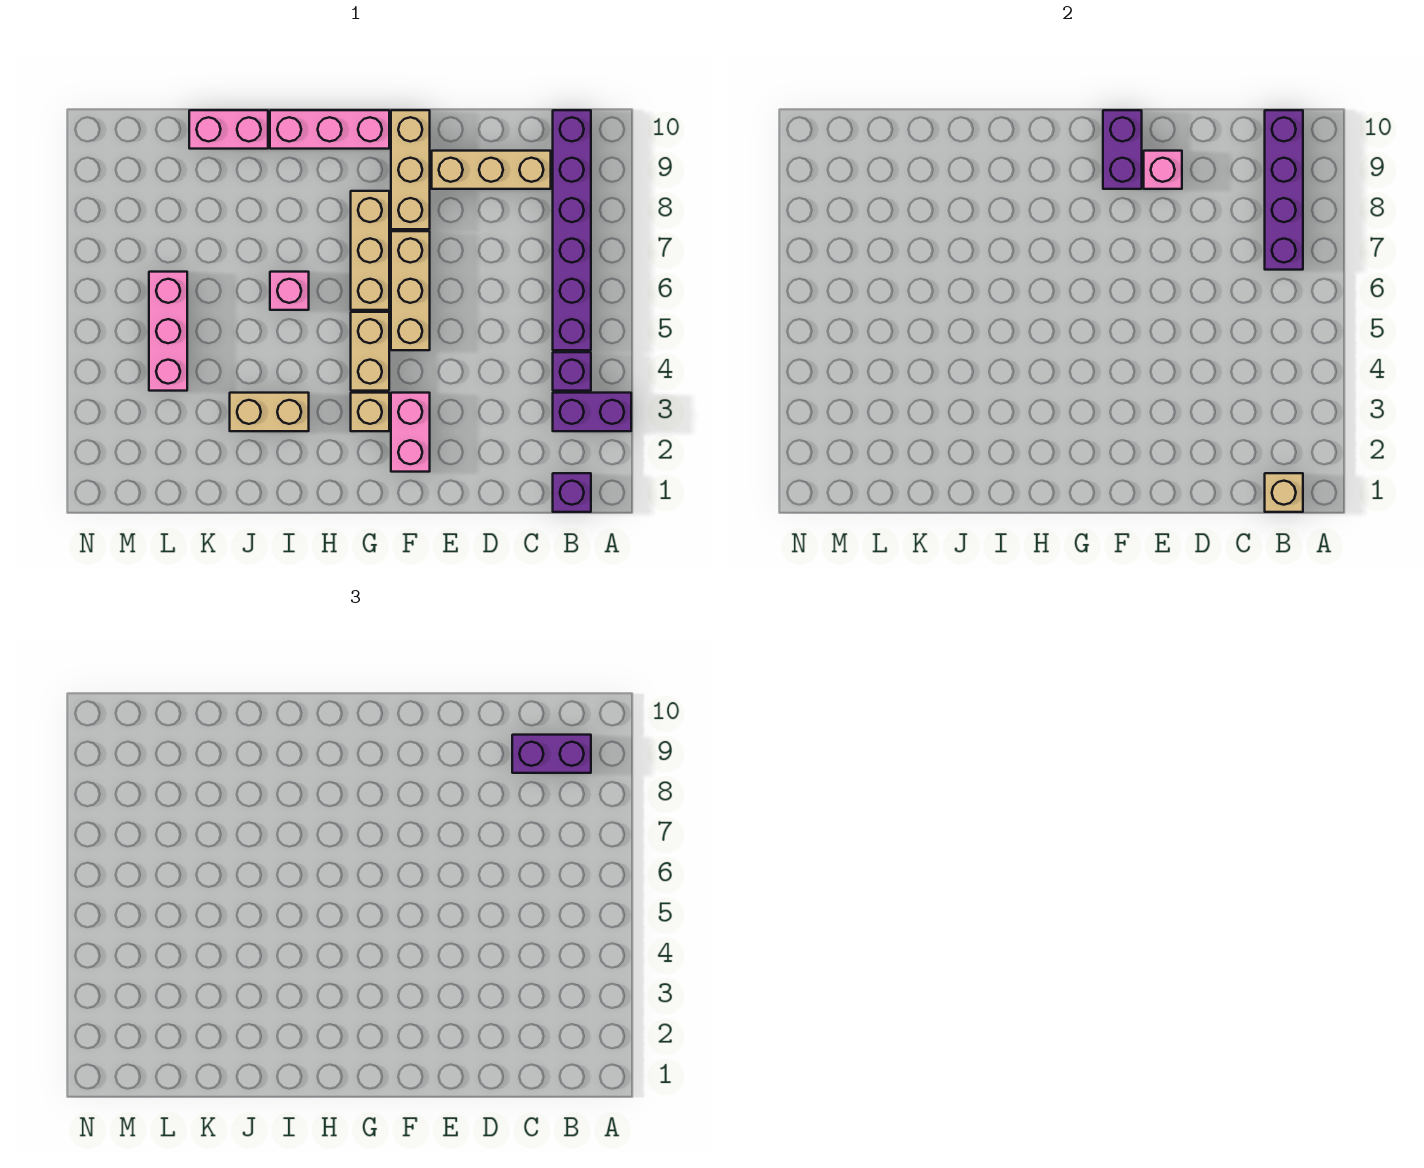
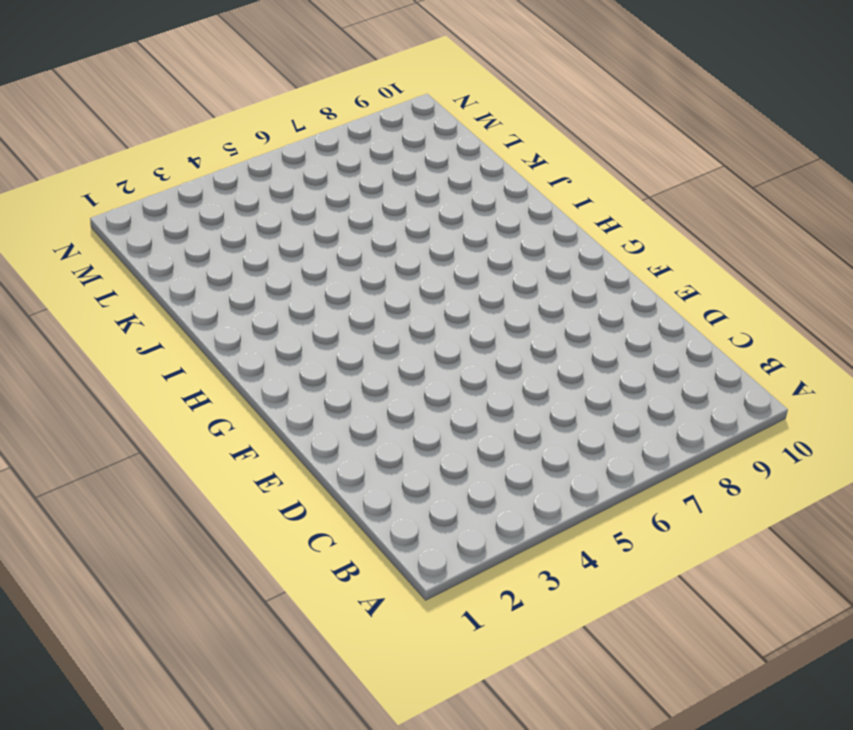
none -> purple 1x2 brick [553,393,631,431]
none -> purple 1x1 brick [553,473,591,512]
none -> purple 1x1 brick [553,352,591,391]

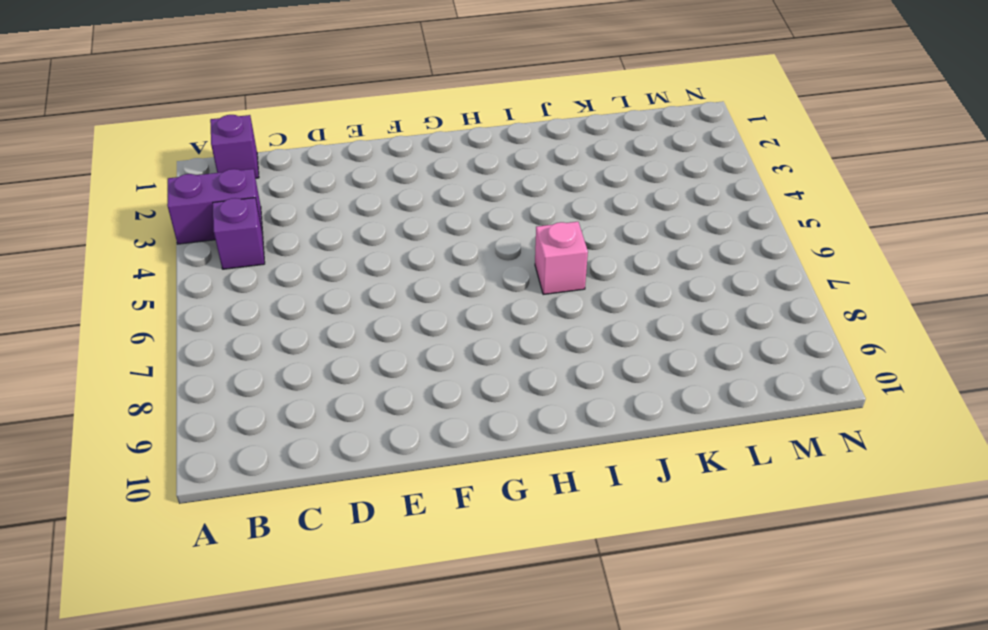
none -> purple 1x6 brick [553,110,591,350]
none -> tan 1x3 brick [432,151,551,189]
none -> pink 1x2 brick [391,393,430,472]

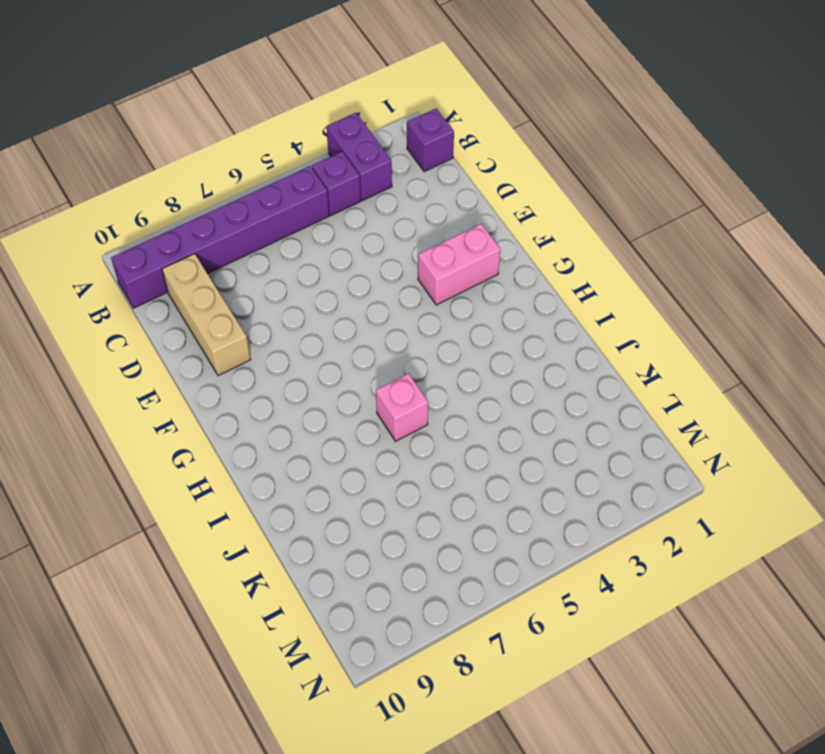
none -> tan 1x3 brick [391,231,430,350]
none -> tan 1x3 brick [391,110,430,229]
none -> tan 1x1 brick [351,393,389,431]

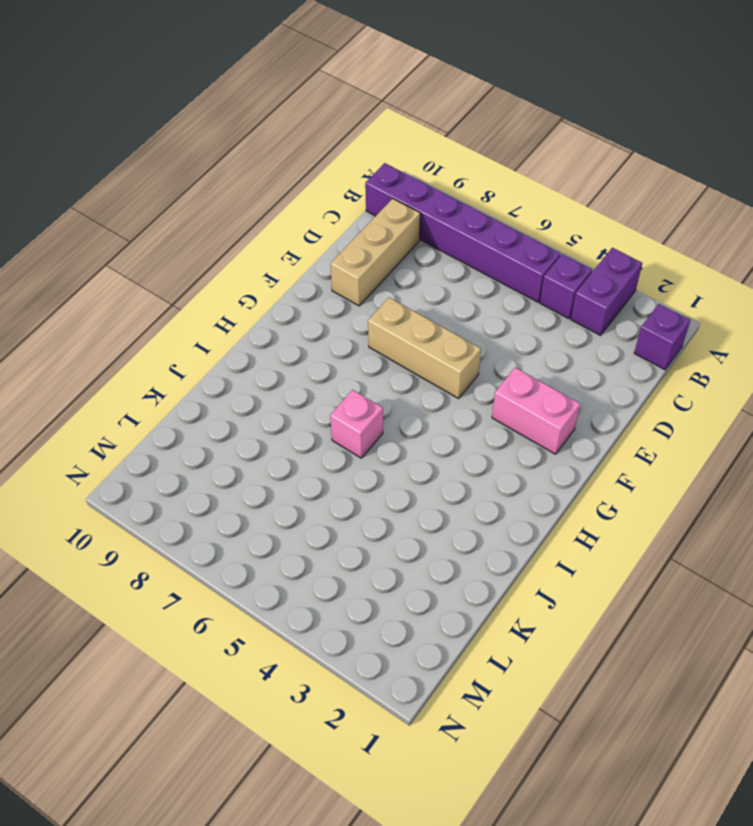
none -> tan 1x3 brick [391,110,430,229]
none -> tan 1x1 brick [351,393,389,431]
none -> tan 1x2 brick [351,312,389,391]

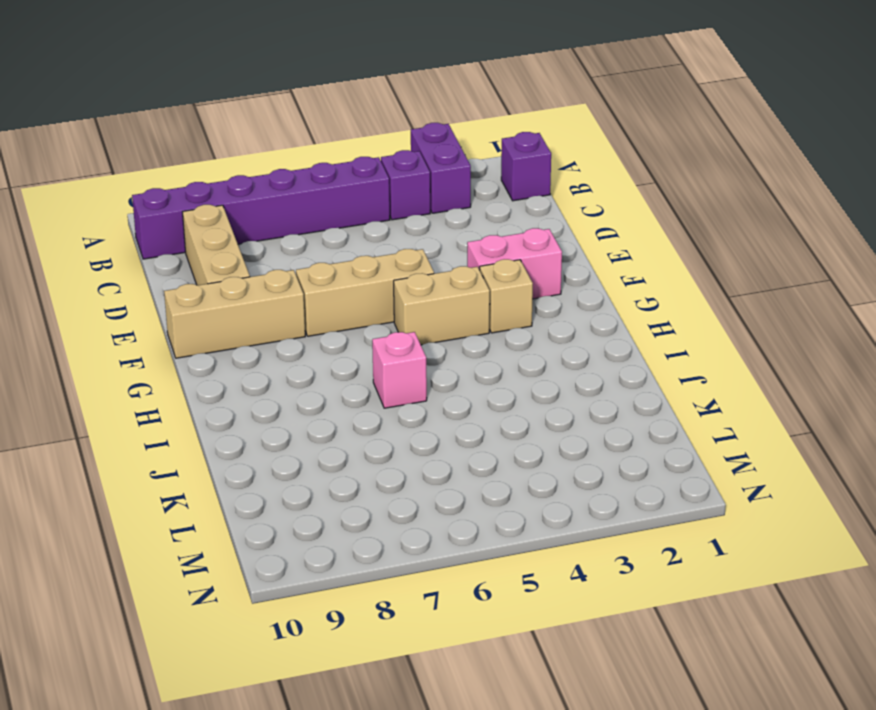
none -> tan 1x3 brick [351,191,389,310]
none -> pink 1x3 brick [270,110,389,149]
none -> tan 1x2 brick [230,393,309,431]

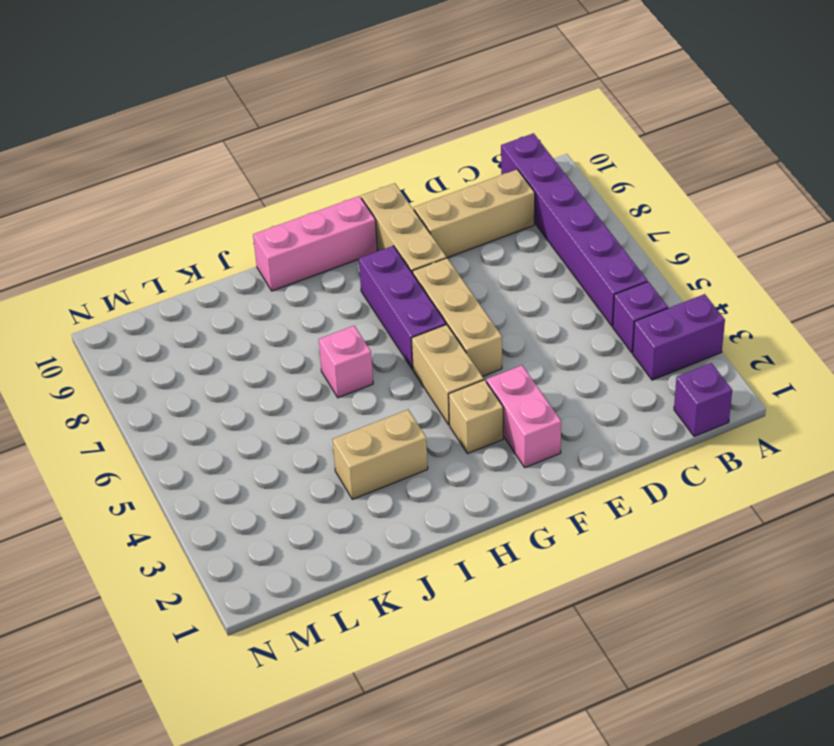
purple 1x3 brick [359,246,446,369] -> tan 1x3 brick [351,191,389,310]
none -> pink 1x2 brick [189,110,268,149]
none -> pink 1x3 brick [149,272,187,391]
none -> tan 1x1 brick [1265,473,1303,512]

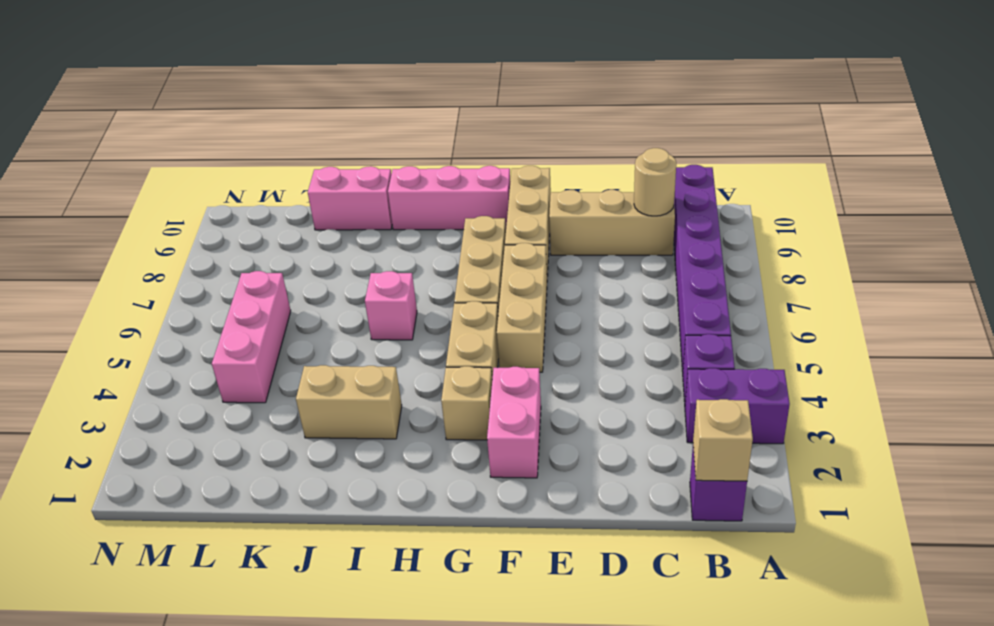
tan 1x1 round brick [634,148,676,216] -> none
none -> purple 1x4 brick [1265,110,1303,270]
none -> pink 1x1 brick [1144,151,1182,189]
none -> purple 1x2 brick [1103,110,1142,189]

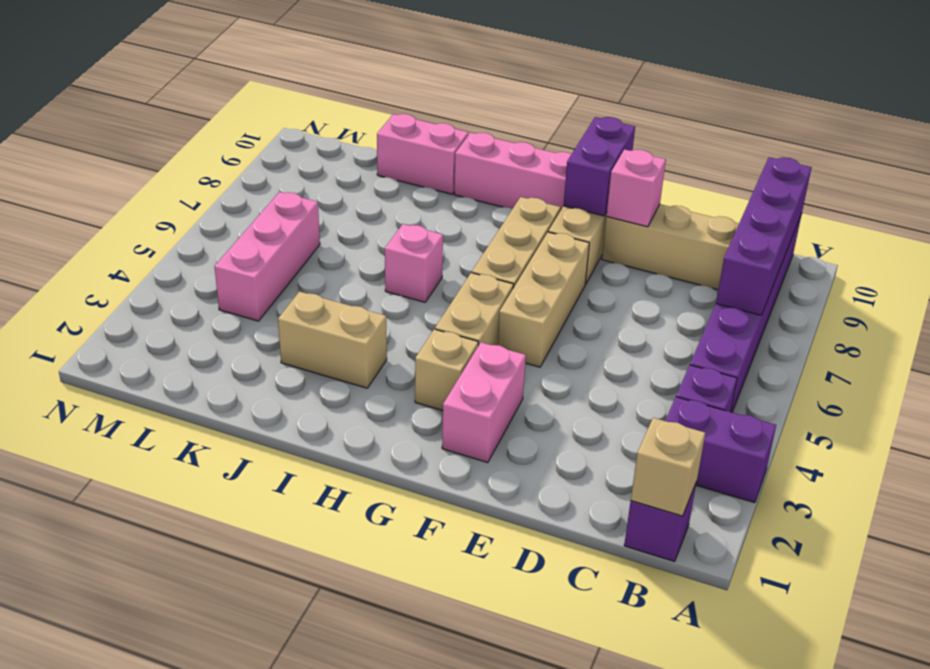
none -> purple 1x2 brick [512,735,591,773]

